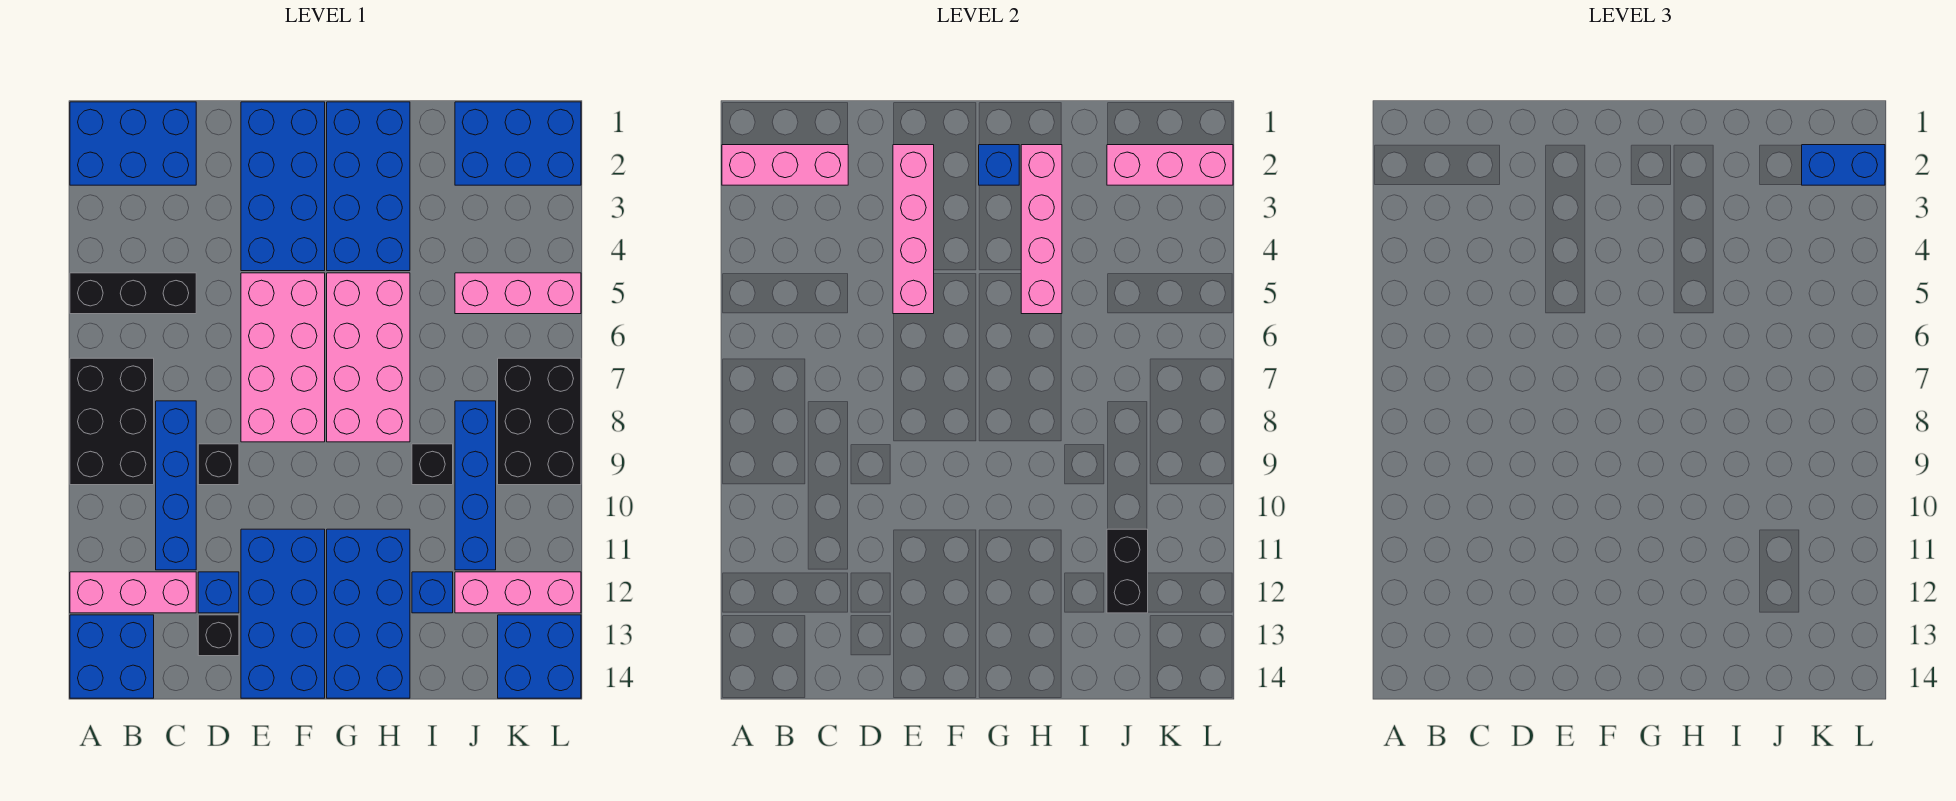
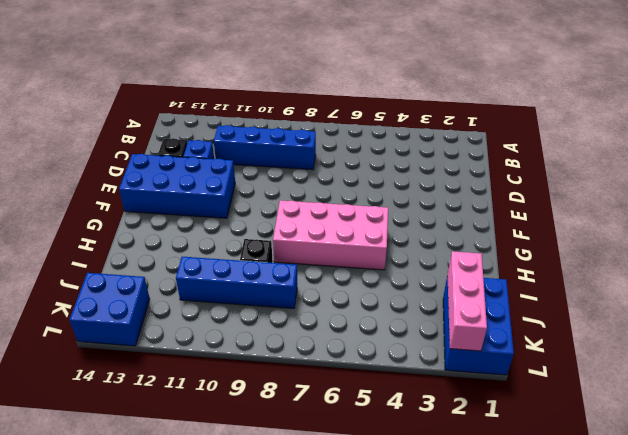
none -> blue 2x3 brick [70,102,196,185]
none -> black 1x3 brick [70,273,196,314]
none -> black 2x3 brick [70,358,154,485]
none -> pink 1x3 brick [70,572,196,613]

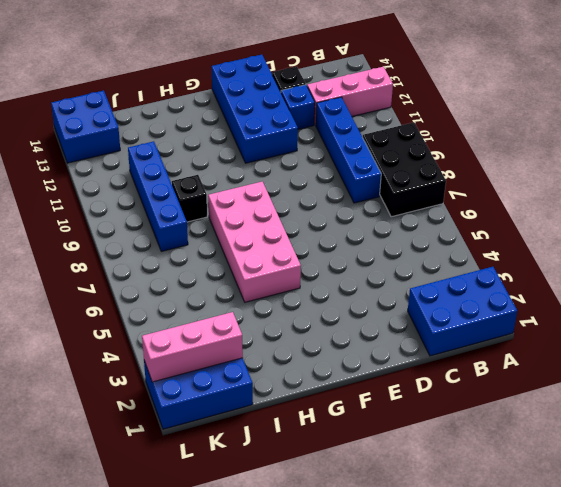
none -> black 1x3 brick [70,273,196,314]
none -> blue 2x2 brick [70,615,154,698]
none -> black 1x1 brick [198,444,239,485]
none -> blue 2x4 brick [241,102,325,271]

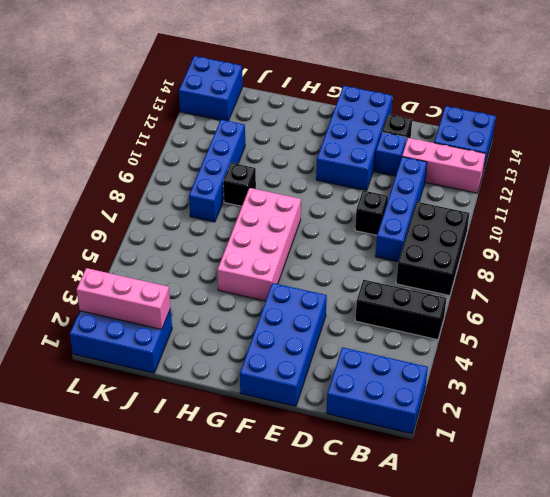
none -> pink 2x4 brick [241,273,325,442]
none -> blue 2x4 brick [327,102,410,271]
none -> blue 2x4 brick [327,529,410,698]
none -> blue 1x1 brick [412,572,453,613]

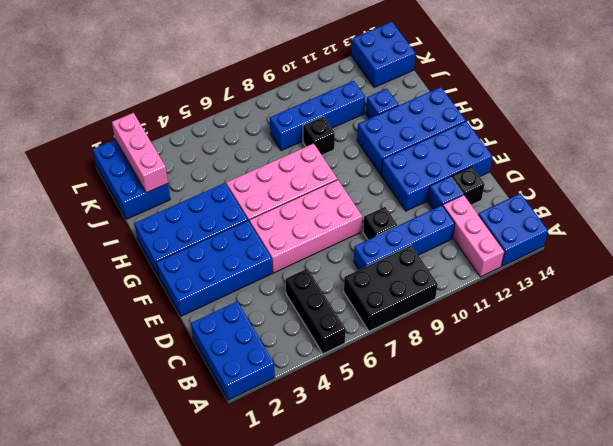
none -> pink 1x3 brick [455,273,581,314]
none -> pink 1x3 brick [455,572,581,613]
none -> black 2x3 brick [498,358,581,485]
none -> pink 1x3 brick [722,145,848,185]

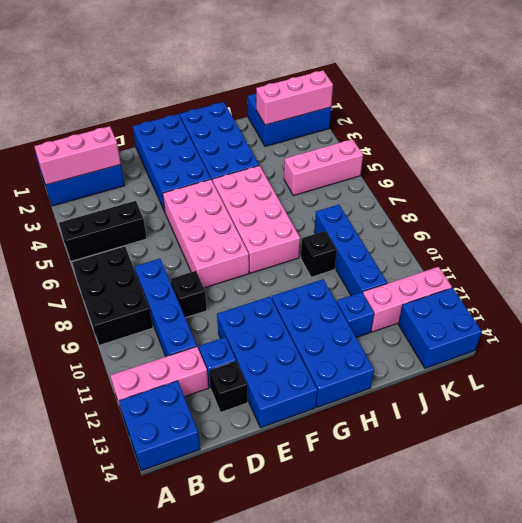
none -> black 2x3 brick [498,358,581,485]
none -> pink 1x4 brick [893,145,934,314]
none -> blue 1x1 brick [979,145,1019,185]
none -> pink 1x4 brick [1021,145,1062,314]

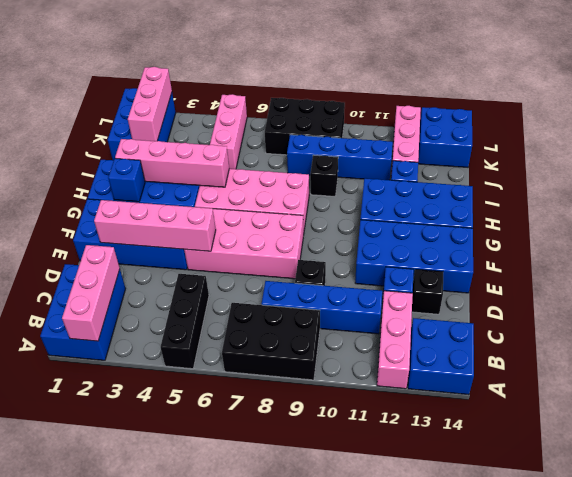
none -> black 1x2 brick [1107,529,1148,613]
none -> blue 1x2 brick [1802,145,1885,185]

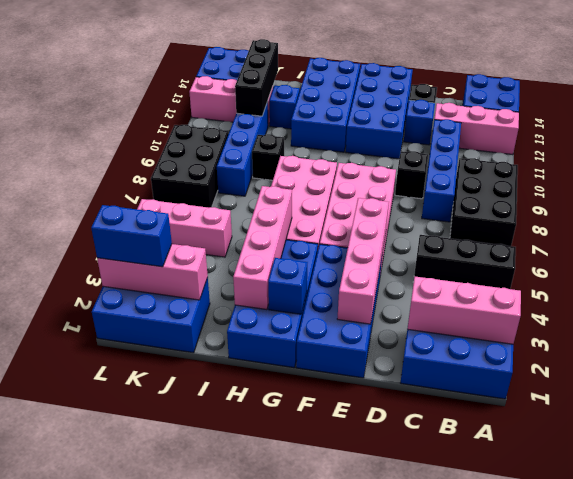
black 1x3 brick [235,39,278,116] -> black 1x2 brick [1107,529,1148,613]

